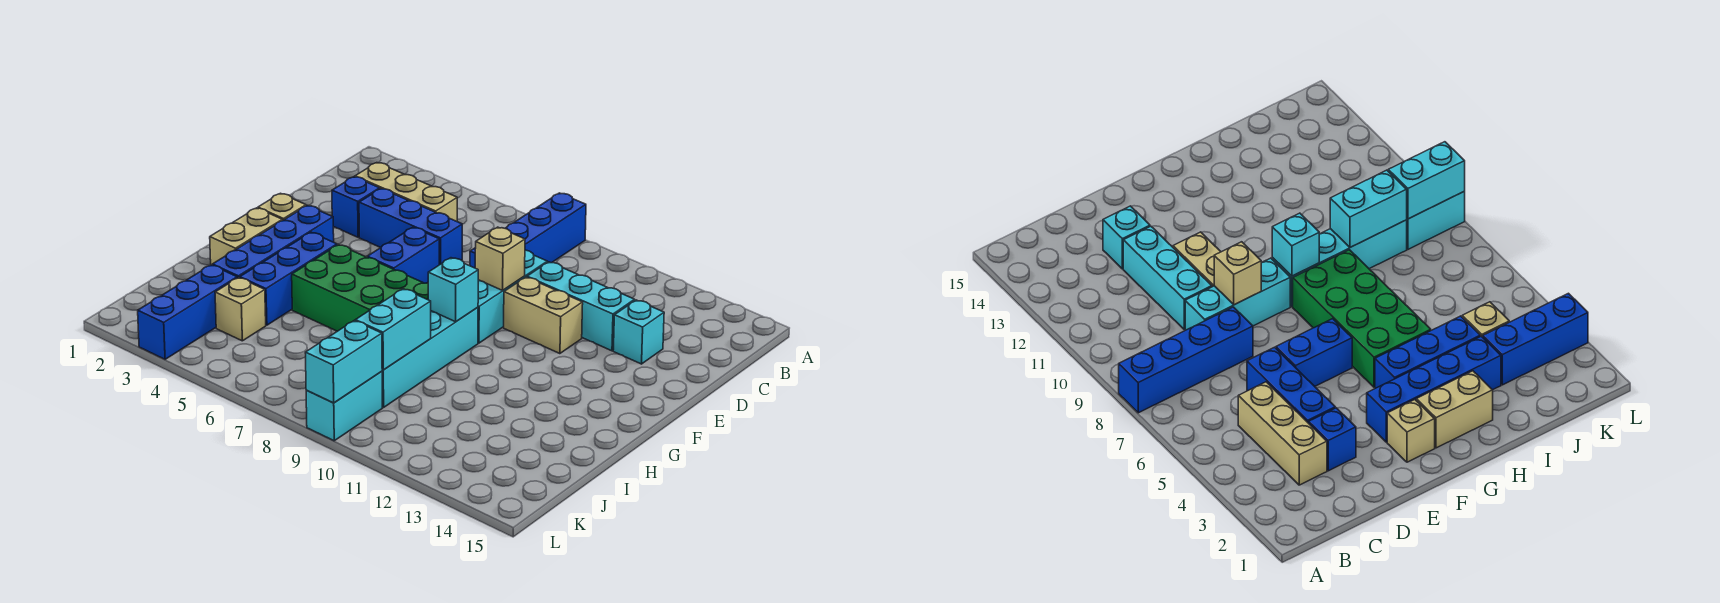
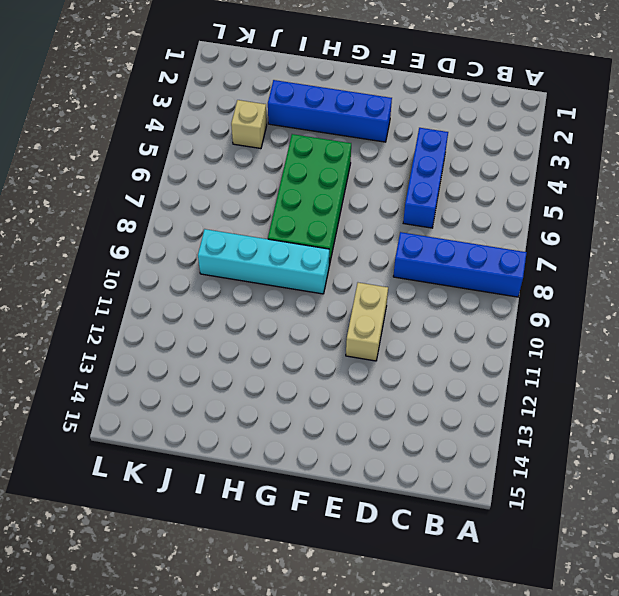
none -> tan 1x3 brick [355,163,457,221]
none -> blue 1x1 brick [332,177,380,237]
none -> cyan 1x3 brick [478,250,547,343]

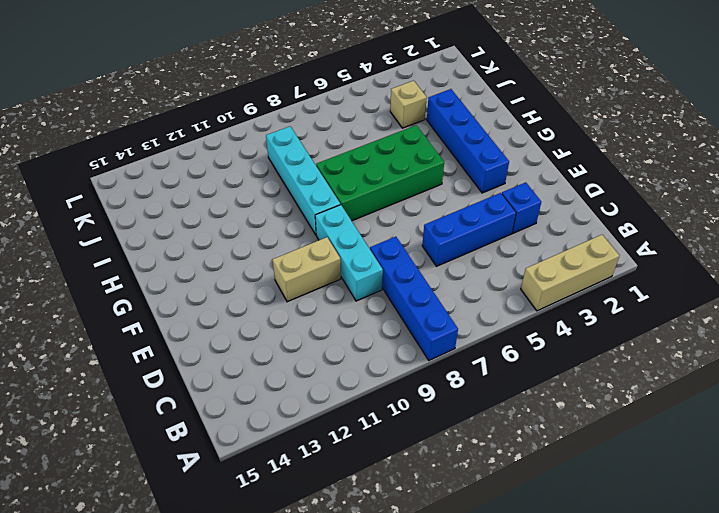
tan 1x3 brick [521,235,619,311] -> tan 1x3 brick moved to [355,163,457,221]
none -> cyan 1x3 brick [527,262,635,351]
none -> cyan 1x1 brick [613,300,664,364]
none -> blue 1x2 brick [367,227,439,283]

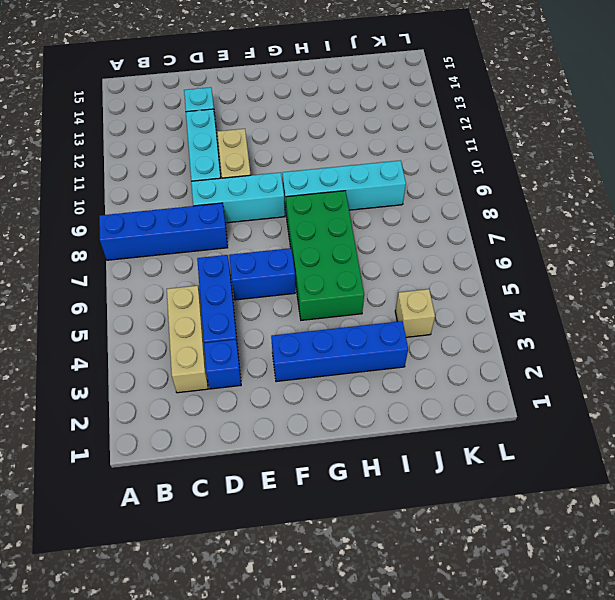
none -> tan 1x1 brick [258,193,306,221]
none -> tan 1x2 brick [210,208,282,265]
none -> blue 1x3 brick [240,232,337,325]

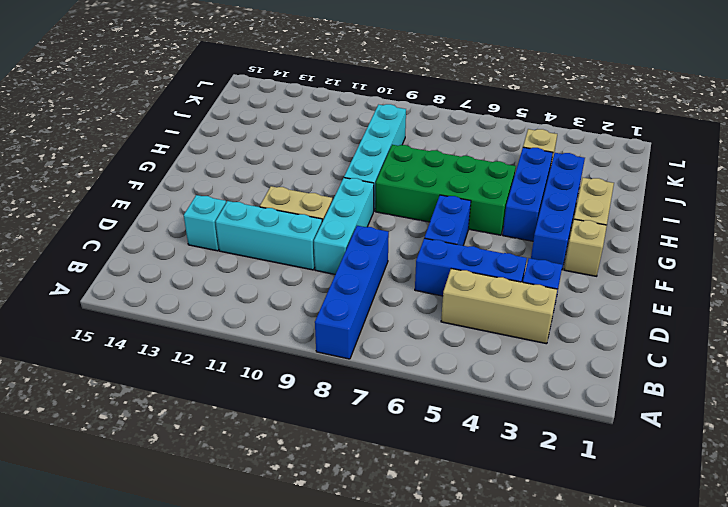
none -> blue 1x3 brick [138,265,237,359]
none -> cyan 1x2 brick [306,371,382,441]
none -> tan 1x1 brick [475,227,525,290]

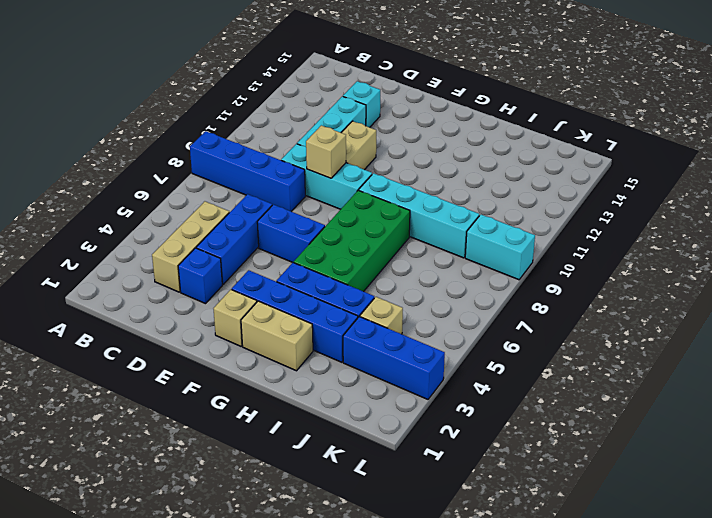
none -> cyan 1x1 brick [428,258,478,322]
none -> cyan 1x2 brick [355,289,431,370]
none -> cyan 1x2 brick [305,321,382,403]

